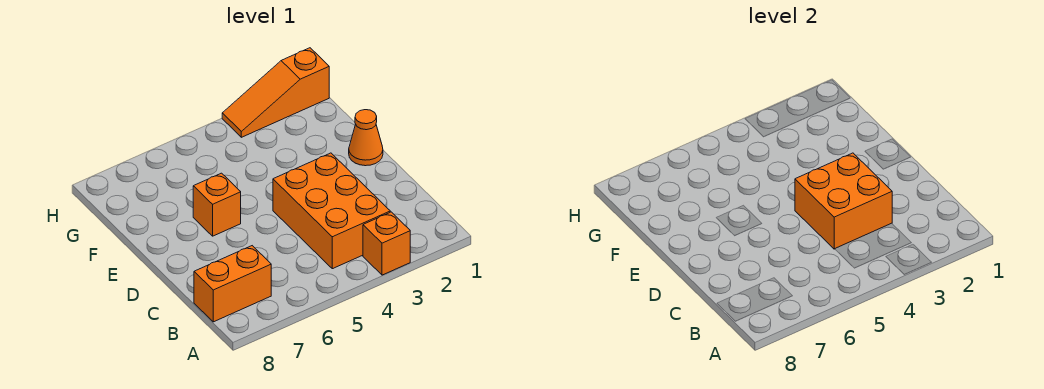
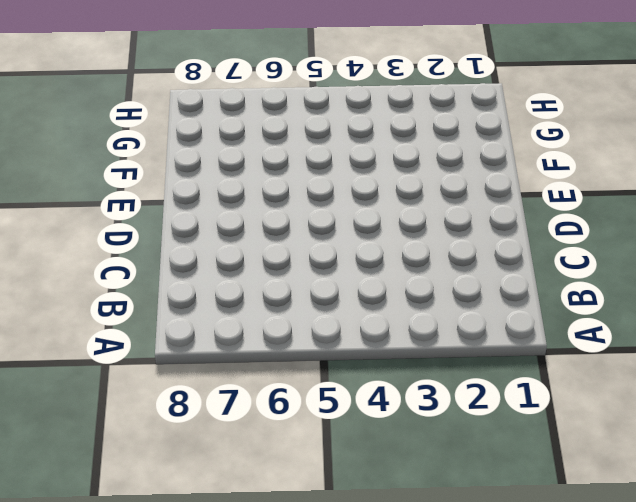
none -> orange 1x1 brick [363,212,410,275]
none -> orange 2x3 brick [273,153,390,269]

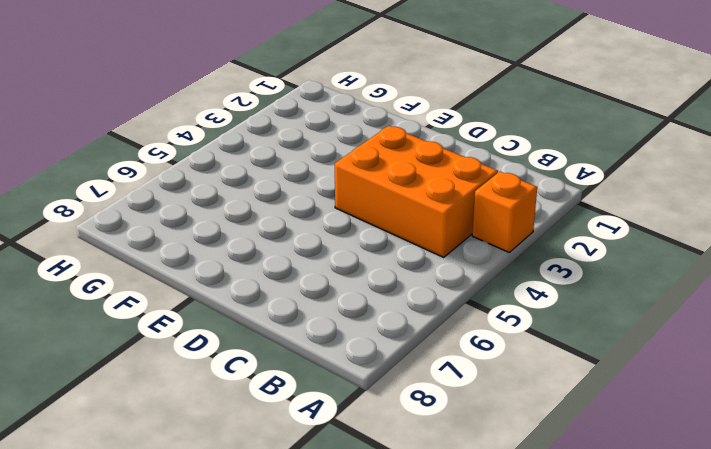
none -> orange 1x2 brick [194,246,271,322]
none -> orange 1x1 cone [349,110,383,166]

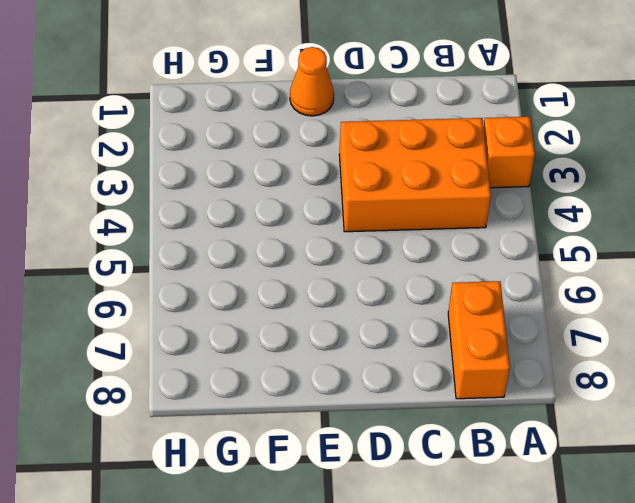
none -> orange 1x1 brick [193,173,241,236]
none -> orange 1x3 slope [222,48,329,137]

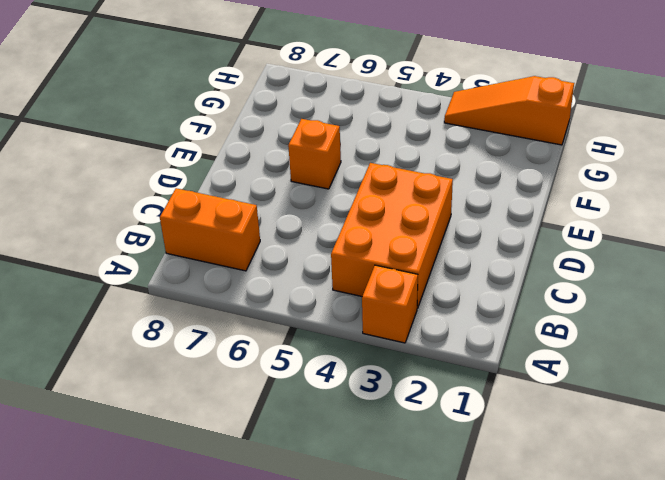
none -> orange 1x1 cone [349,110,383,166]
none -> orange 2x2 brick [795,153,892,249]

